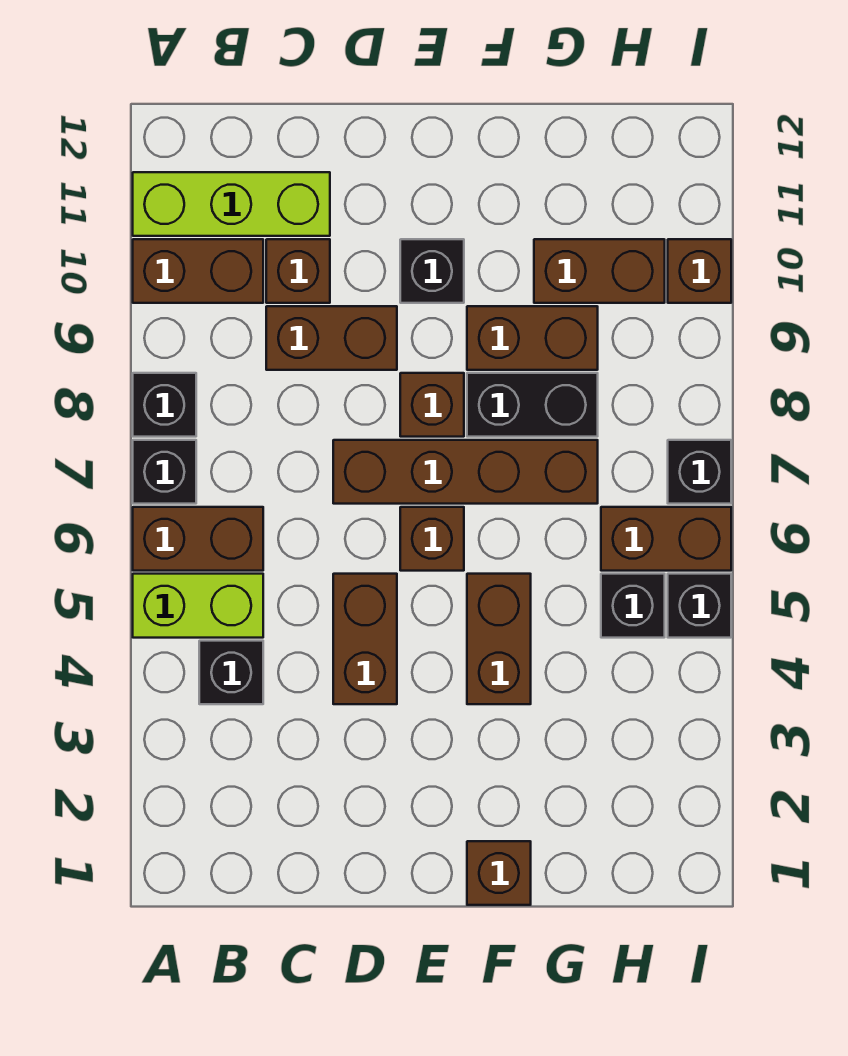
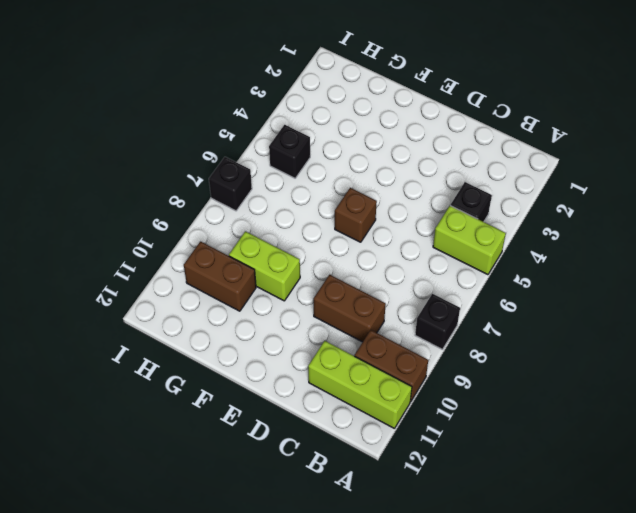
lime 1x2 brick [229,231,300,301] -> brown 1x2 brick [467,306,598,370]
none -> brown 1x2 brick [133,507,263,571]
none -> black 1x1 brick [133,440,196,504]
none -> brown 1x1 brick [266,239,330,303]

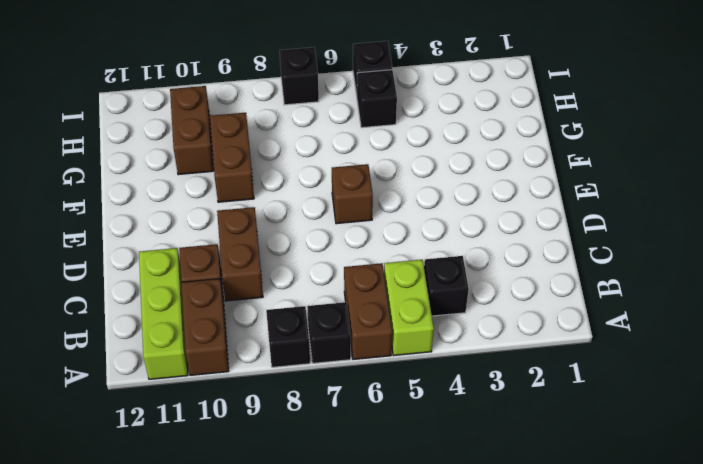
none -> brown 1x2 brick [333,574,397,704]
none -> brown 1x4 brick [333,440,598,504]
none -> brown 1x1 brick [400,373,464,437]

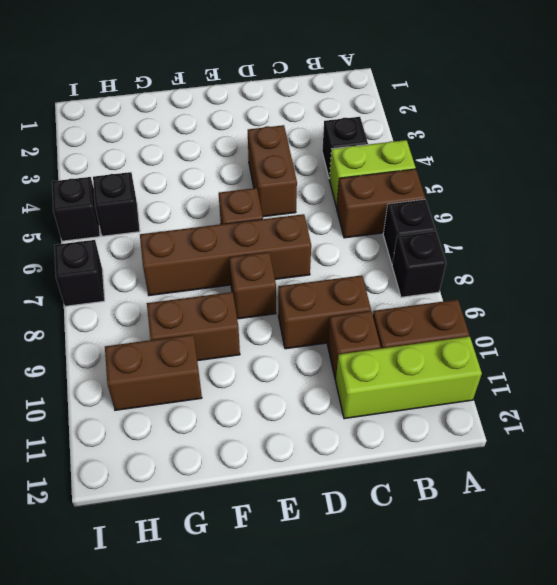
none -> black 1x1 brick [400,239,464,303]
none -> brown 1x1 brick [467,841,531,905]
none -> brown 1x2 brick [467,574,531,704]

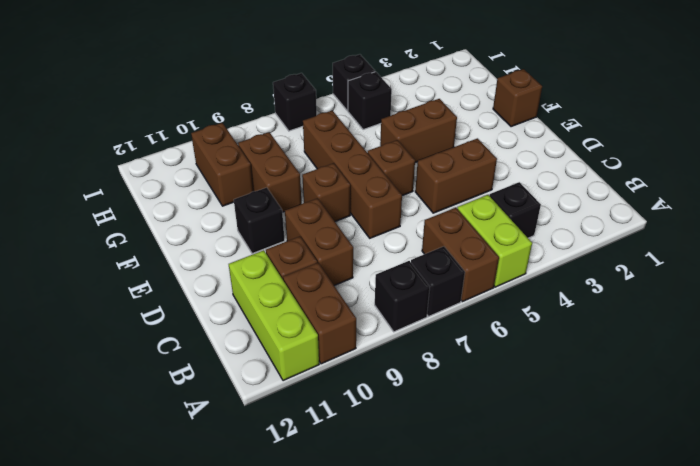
none -> black 1x2 brick [467,373,598,437]
none -> brown 1x2 brick [601,507,731,571]
none -> brown 1x1 brick [668,239,731,303]

